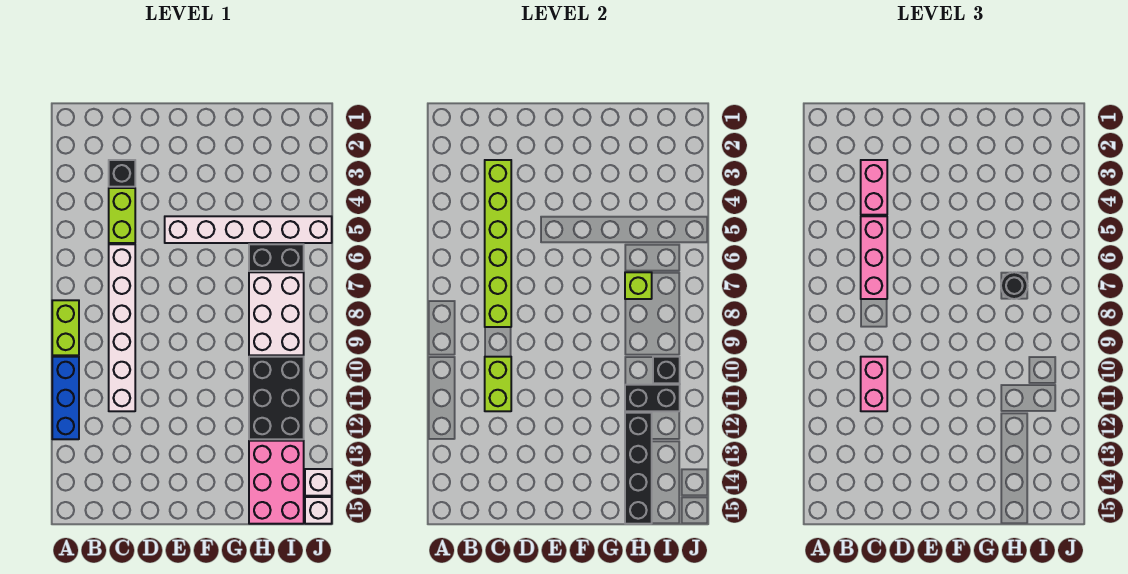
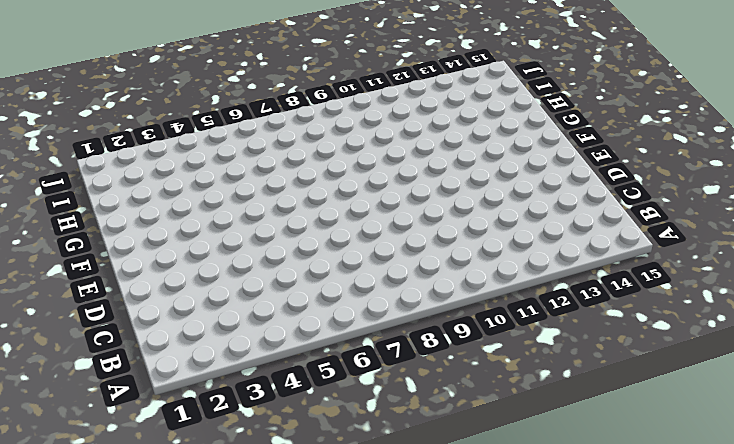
none -> lime 1x2 brick [52,300,79,355]
none -> blue 1x3 brick [52,357,79,439]
none -> black 1x1 brick [109,160,135,187]

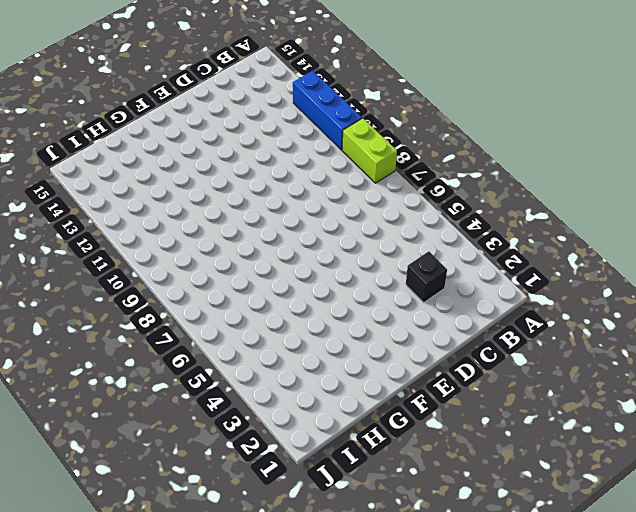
none -> lime 1x2 brick [109,188,135,243]
none -> white 1x6 brick [109,244,135,411]
none -> white 1x6 brick [165,216,332,243]

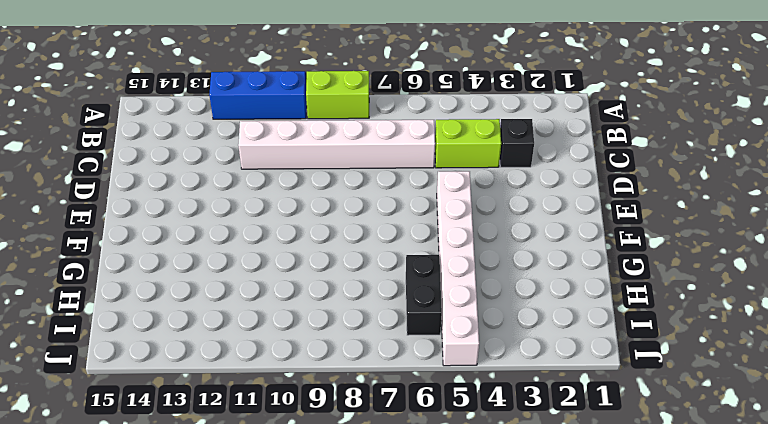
none -> white 2x3 brick [249,272,304,355]
none -> black 2x3 brick [249,357,304,439]
none -> pink 2x3 brick [249,441,304,524]

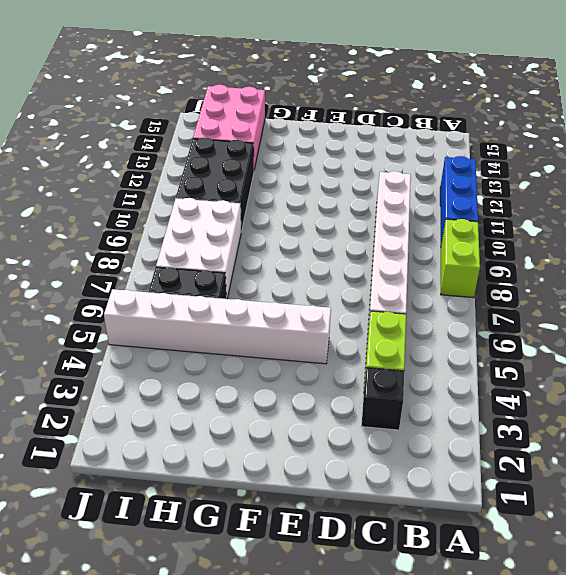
none -> white 1x1 brick [305,469,332,496]
none -> white 1x1 brick [305,497,332,524]
none -> lime 1x6 brick [485,160,511,327]

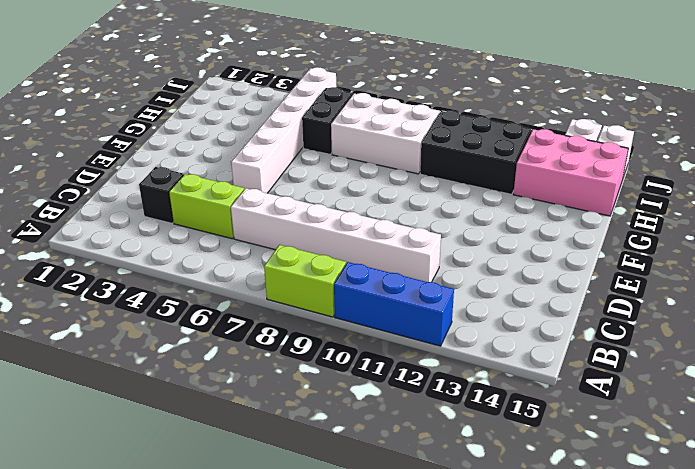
none -> lime 1x6 brick [485,160,511,327]
none -> lime 1x2 brick [485,357,511,411]
none -> lime 1x1 brick [625,272,652,299]

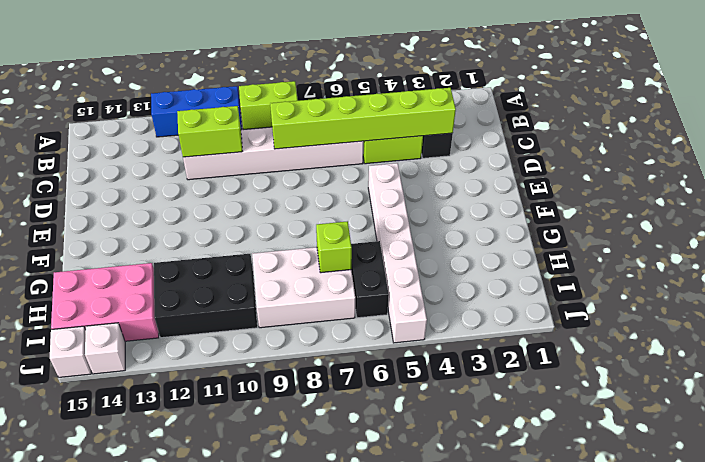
none -> black 1x2 brick [625,385,680,411]
none -> black 1x4 brick [625,413,652,524]
none -> black 1x1 brick [653,357,680,383]

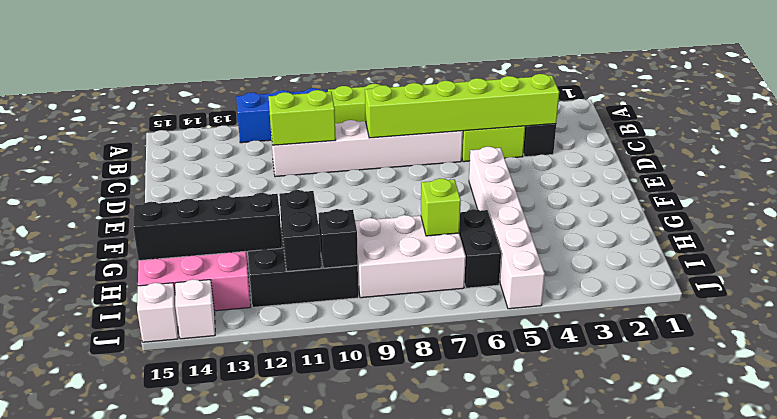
none -> pink 1x2 brick [861,160,887,215]
none -> pink 1x3 brick [861,216,887,299]
none -> pink 1x2 brick [861,357,887,411]

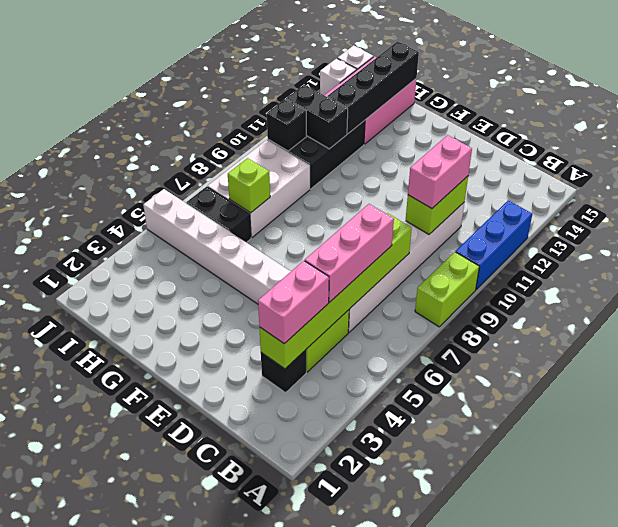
none -> black 1x1 round brick [1001,272,1028,299]

